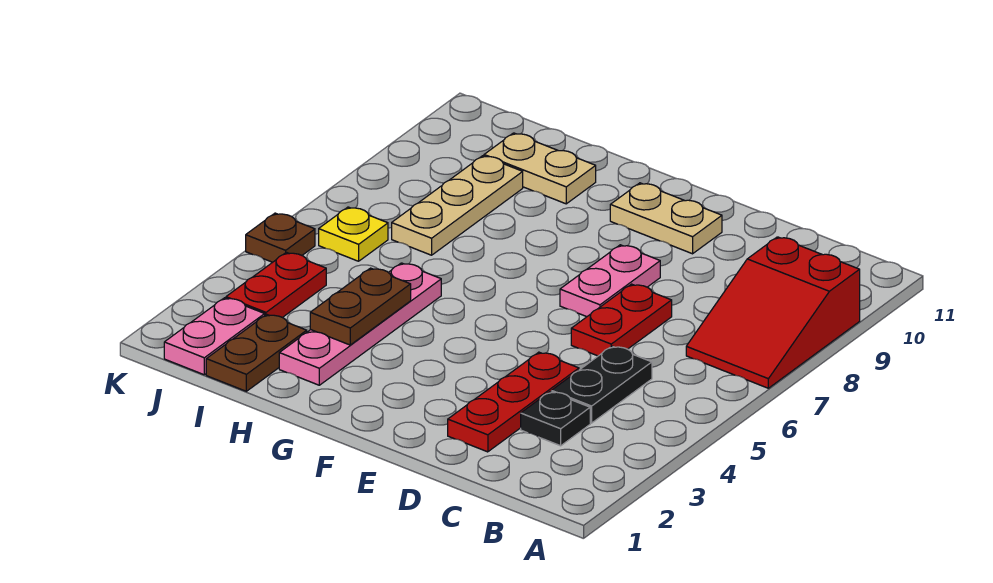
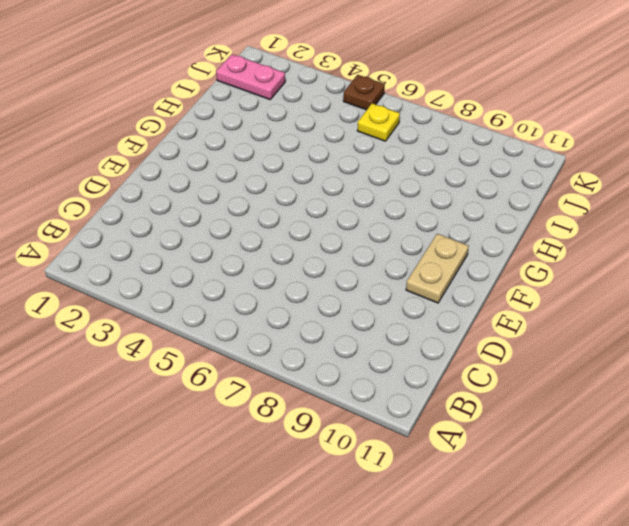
none -> red 2x3 slope [686,237,860,388]
none -> black 1x1 plate [521,392,590,446]
none -> black 1x2 plate [552,346,652,423]

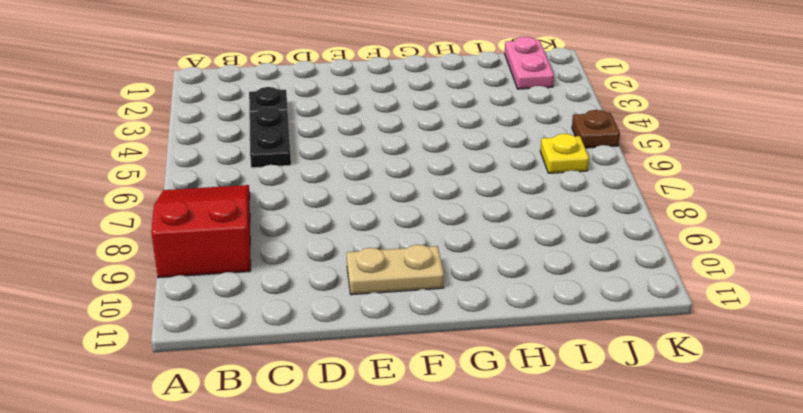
none -> red 1x3 plate [448,352,579,452]
none -> red 1x2 plate [571,284,672,356]
none -> pink 1x2 plate [560,245,660,317]

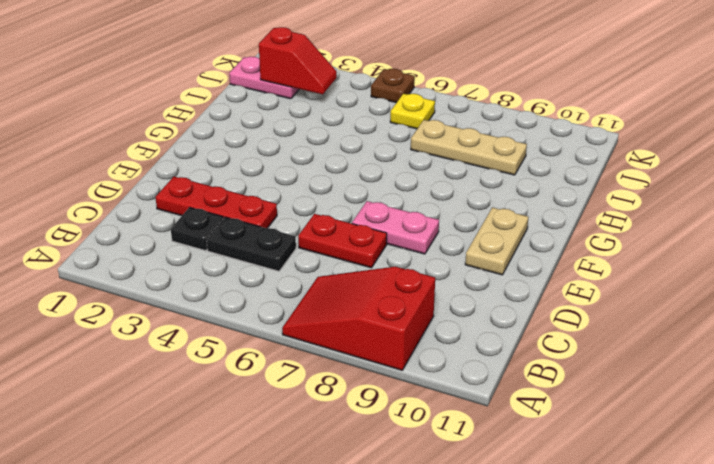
red 1x2 slope [259,27,337,94] -> none
none -> pink 1x4 plate [279,263,441,385]
none -> tan 1x2 plate [484,133,596,204]
none -> brown 1x2 plate [206,314,307,391]

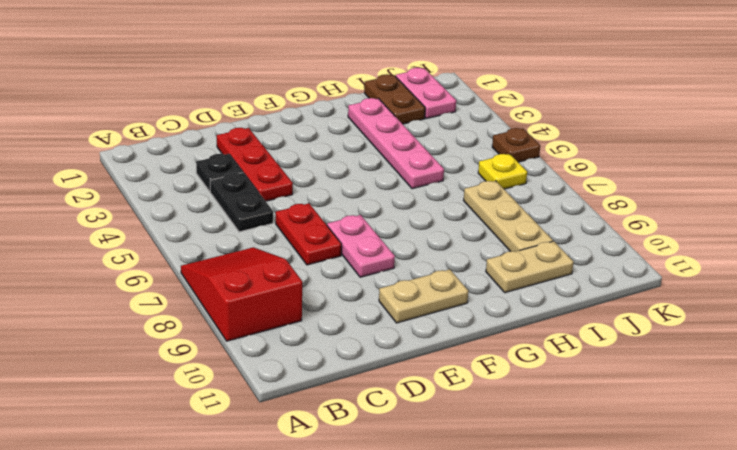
none -> red 1x2 plate [226,252,326,317]
none -> brown 1x2 plate [310,268,411,345]

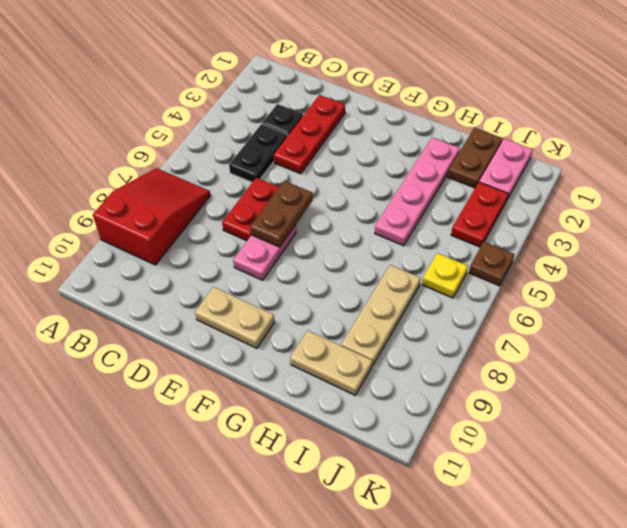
brown 1x2 plate [250,181,313,247] -> brown 1x2 plate moved to [310,268,411,345]

